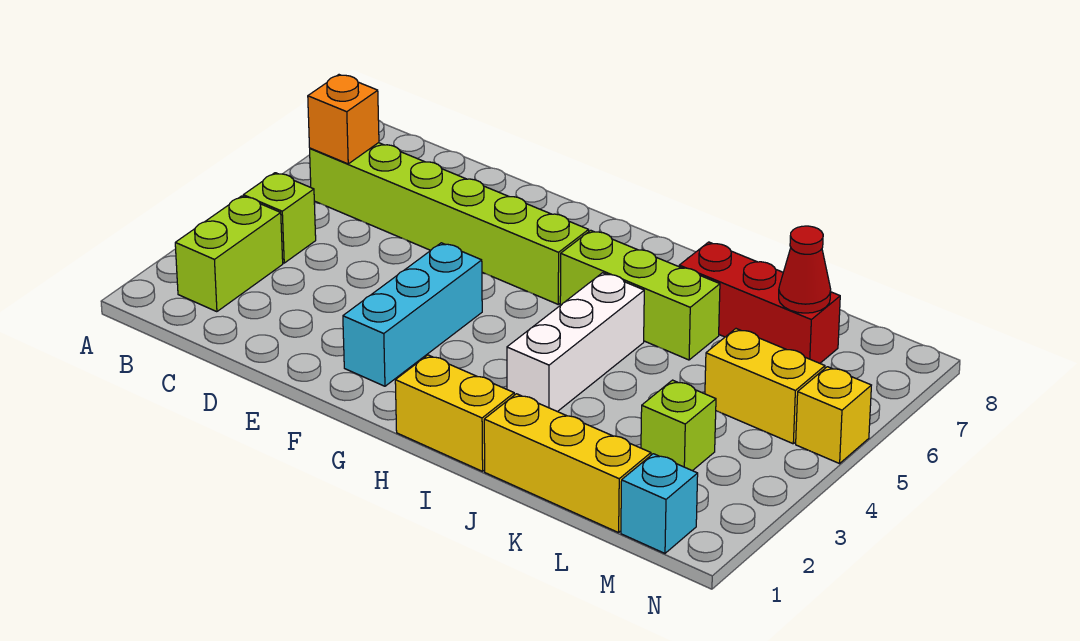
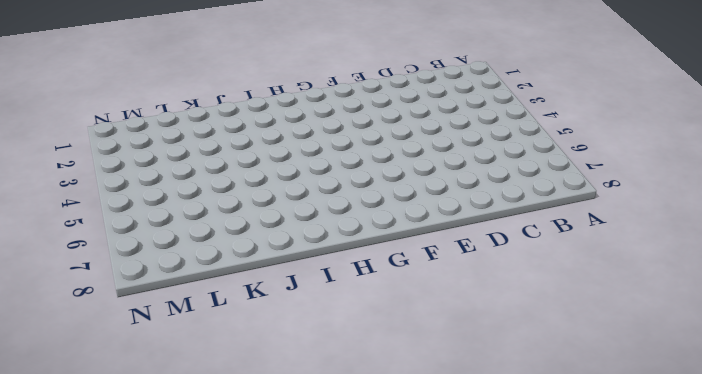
none -> lime 1x2 brick [175,196,283,312]
none -> lime 1x1 brick [243,173,316,263]
none -> lime 1x6 brick [310,143,589,304]

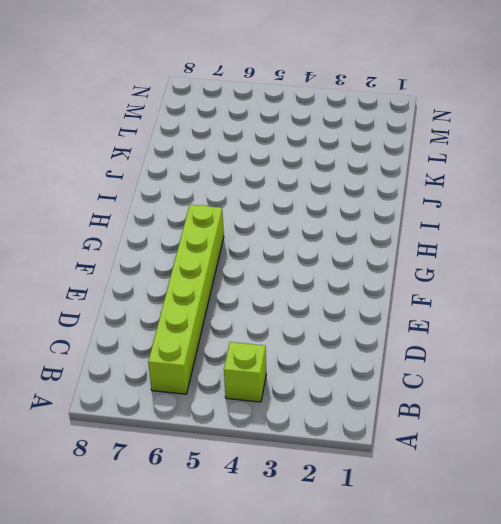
none -> lime 1x2 brick [175,196,283,312]
none -> cyan 1x3 brick [343,243,482,386]
none -> yellow 1x2 brick [395,355,514,471]

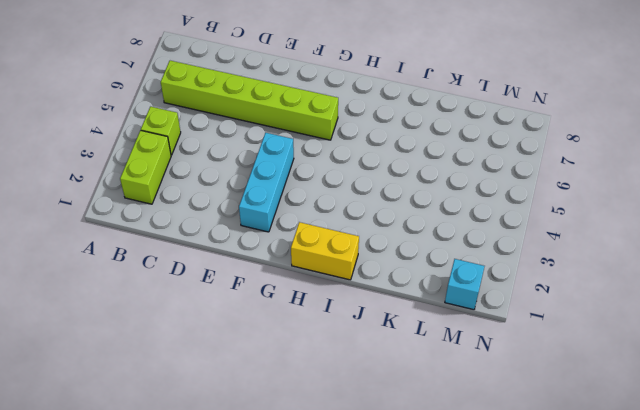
none -> lime 1x3 brick [560,230,720,360]
none -> white 1x3 brick [507,273,644,412]
none -> yellow 1x3 brick [484,394,651,533]

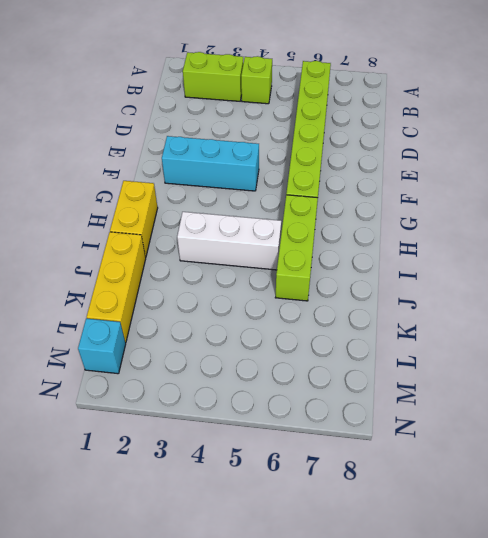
none -> red 1x3 brick [679,242,840,363]
none -> lime 1x1 brick [641,380,716,471]
none -> yellow 1x2 brick [705,329,825,444]

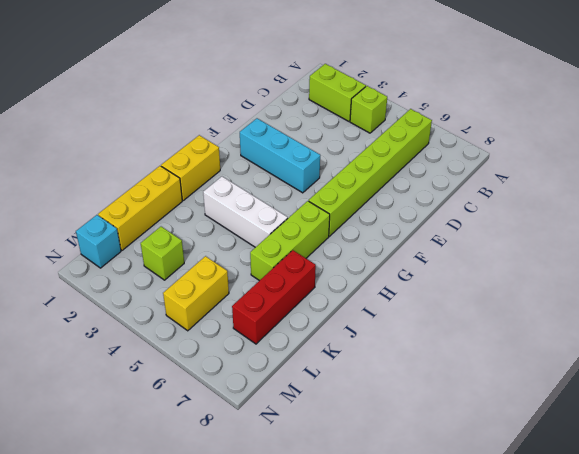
none -> yellow 1x1 brick [796,367,871,464]
none -> orange 1x1 brick [308,75,379,164]
none -> red 1x1 cone [779,226,831,313]

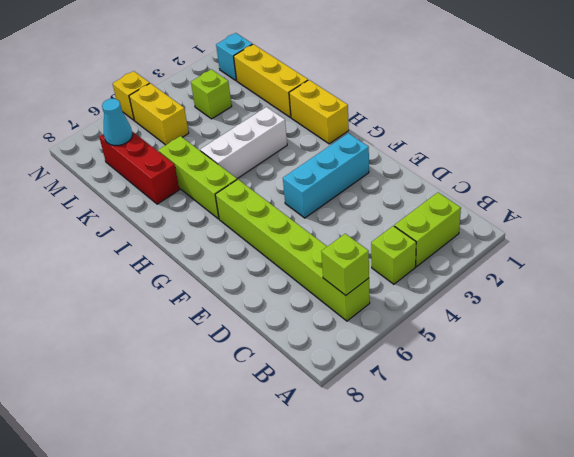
lime 1x1 brick [321,234,369,295] -> orange 1x1 brick [308,75,379,164]
cyan 1x1 cone [102,99,133,146] -> red 1x1 cone [779,226,831,313]

